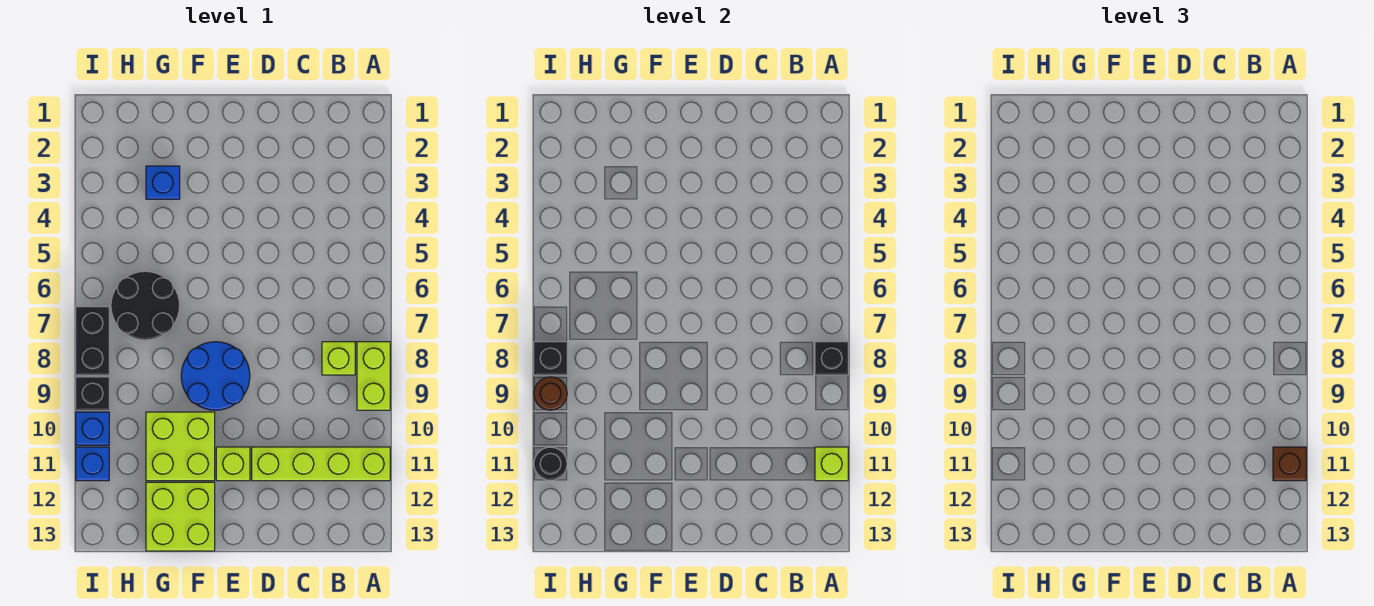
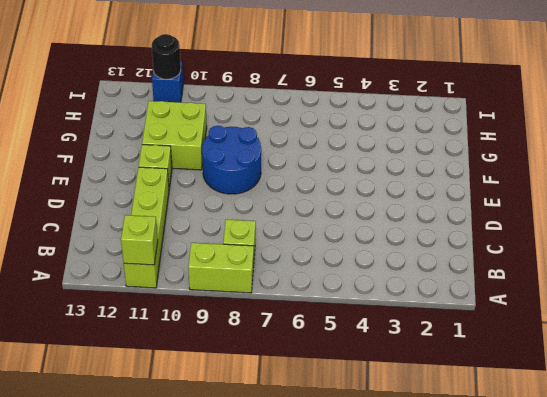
none -> lime 2x2 brick [146,482,215,551]
none -> blue 1x1 brick [146,166,180,199]
none -> black 2x2 round brick [111,271,180,340]

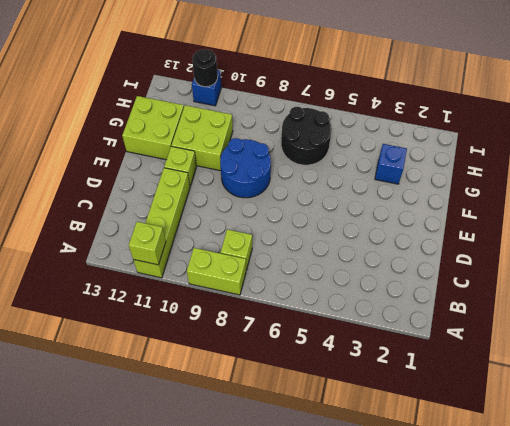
none -> black 1x2 brick [76,307,109,375]
none -> black 1x1 brick [76,377,109,410]
none -> blue 1x1 brick [76,412,109,445]

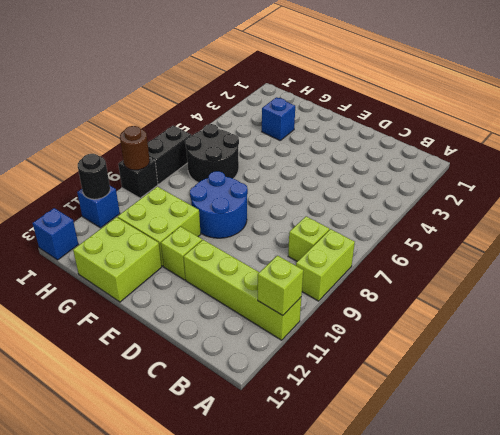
blue 1x1 brick [32,208,78,260] -> blue 1x1 brick moved to [76,412,109,445]
none -> black 1x1 brick [815,342,848,375]
none -> black 1x1 brick [534,342,567,375]
none -> brown 1x1 brick [1273,447,1306,481]

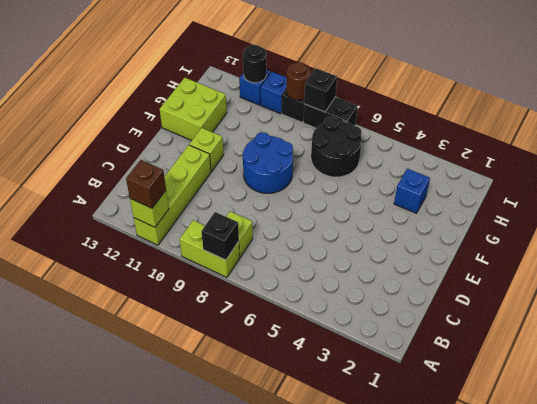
none -> lime 2x2 brick [146,412,215,481]

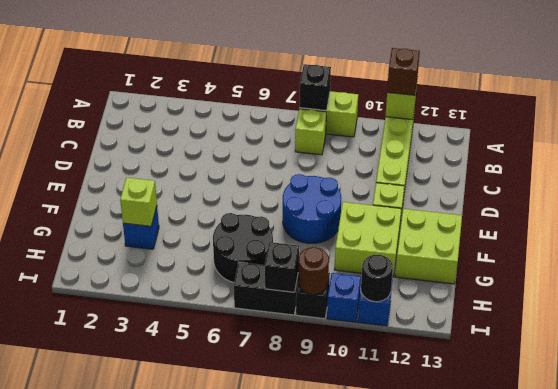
lime 1x1 brick [120,178,157,226] -> none

